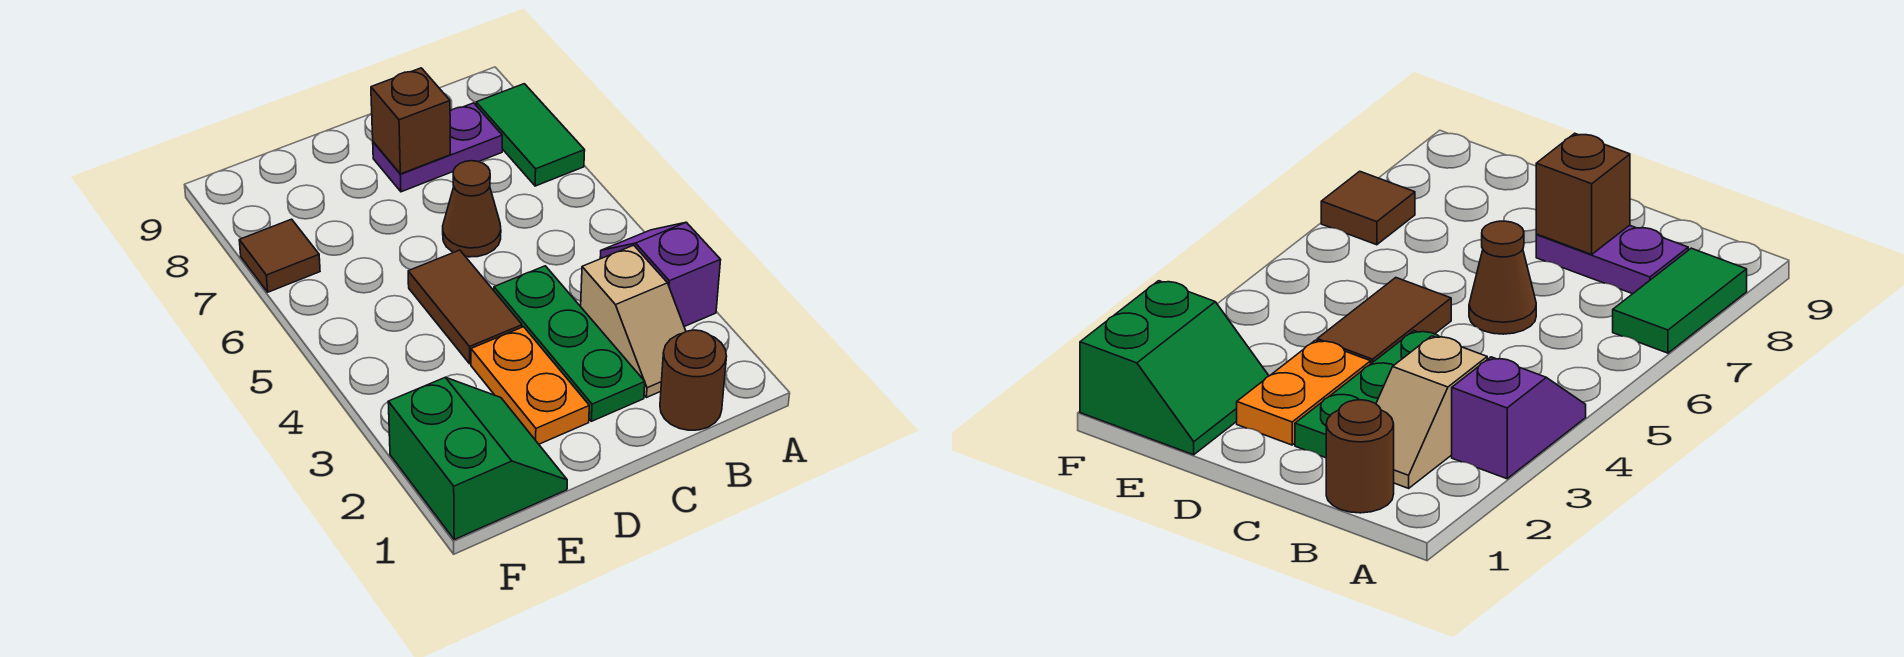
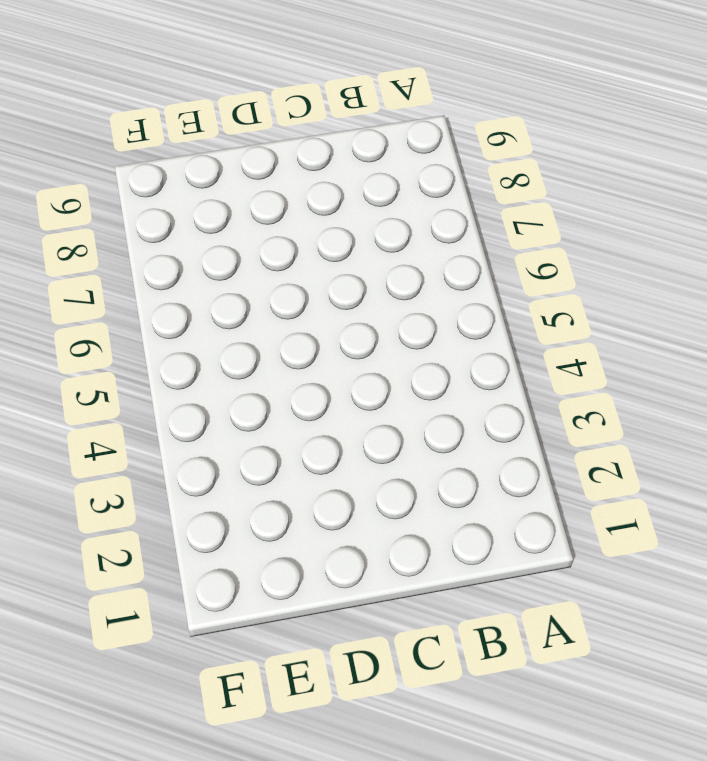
none -> purple 1x2 slope [600,222,721,327]
none -> green 1x2 tile [476,84,585,186]
none -> brown 1x1 round brick [660,330,727,430]

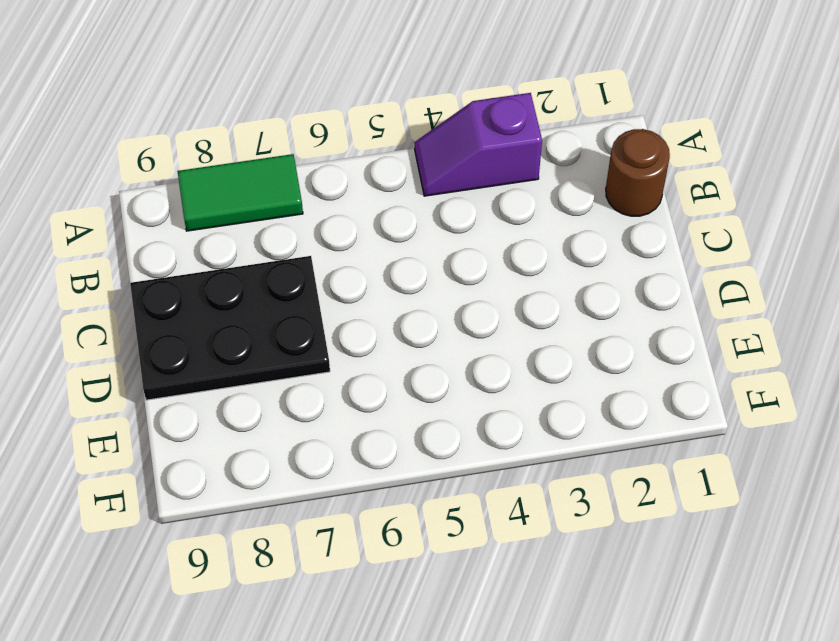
black 2x3 plate [130,256,330,400] -> purple 1x2 plate [373,103,502,192]
none -> tan 1x2 slope [581,245,686,398]
none -> green 1x3 plate [494,266,645,421]
none -> brown 1x1 cone [443,161,501,257]

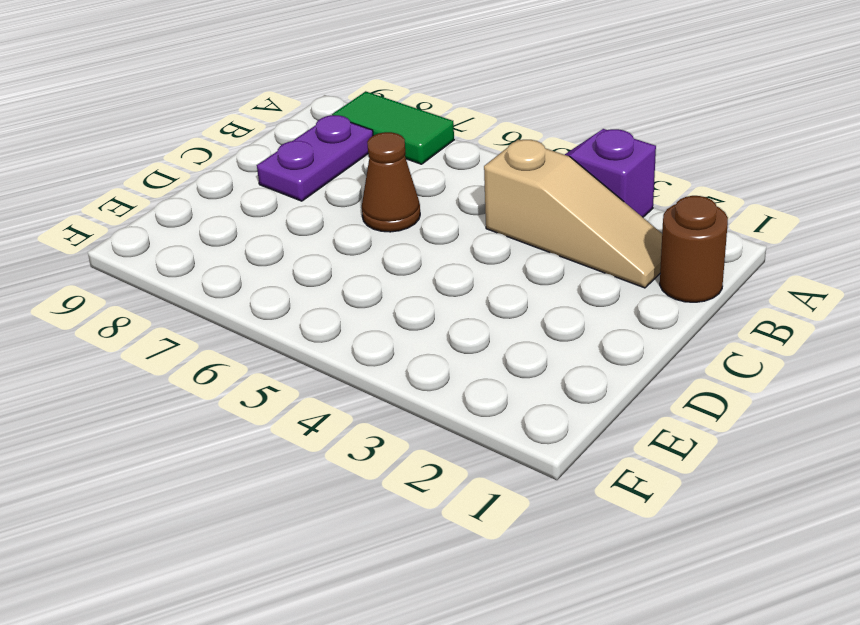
tan 1x3 slope [484,139,662,288] -> tan 1x2 slope [581,245,686,398]
none -> green 1x3 plate [494,266,645,421]
none -> orange 1x2 plate [471,327,589,444]
none -> brown 1x2 tile [408,250,522,364]

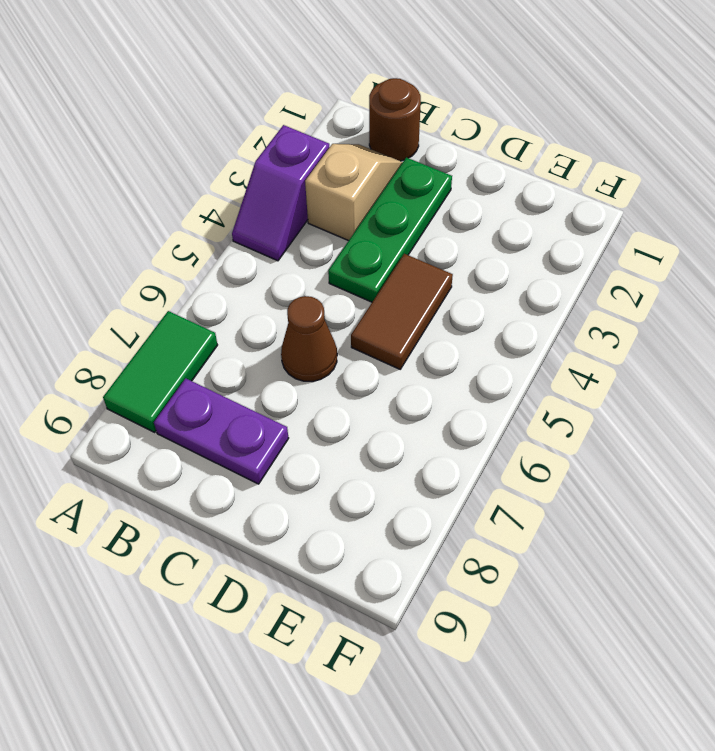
none -> orange 1x2 plate [471,327,589,444]
none -> green 2x2 slope [388,377,567,539]
none -> brown 1x1 tile [239,219,320,292]

